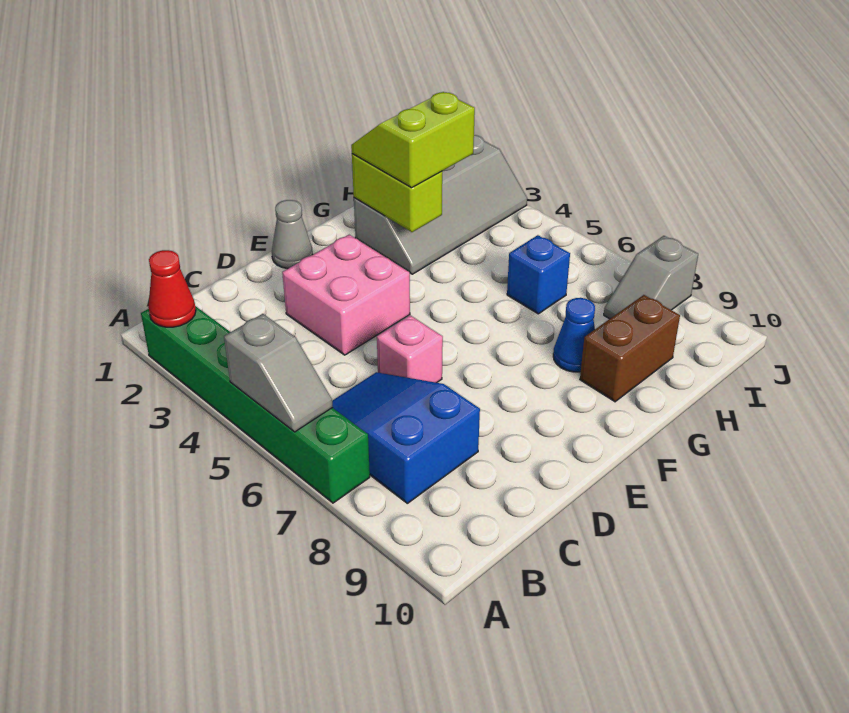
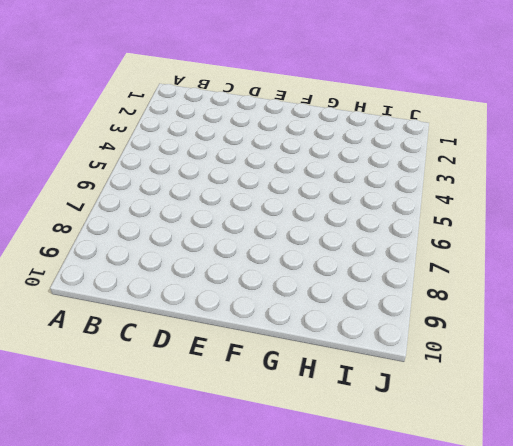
none -> green 1x6 brick [141,306,370,503]
none -> blue 2x3 slope [332,372,480,503]
none -> pink 2x2 brick [282,235,410,355]

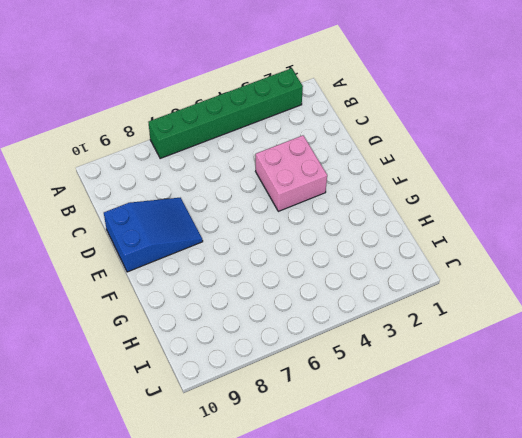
blue 2x3 slope [104,198,203,272] -> blue 2x3 slope moved to [332,372,480,503]
none -> pink 1x1 brick [377,315,443,383]
none -> grey 1x1 cone [272,200,313,269]
none -> grey 2x4 slope [354,135,527,274]

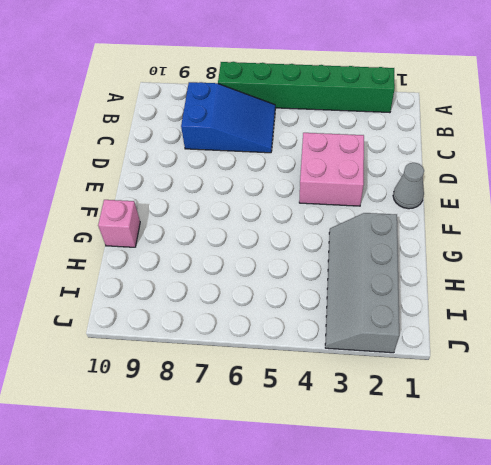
pink 1x1 brick [98,200,140,247] -> pink 1x1 brick moved to [377,315,443,383]
none -> blue 1x1 cone [553,298,595,372]
none -> brown 1x2 brick [580,295,680,402]
none -> blue 1x1 brick [507,235,570,314]

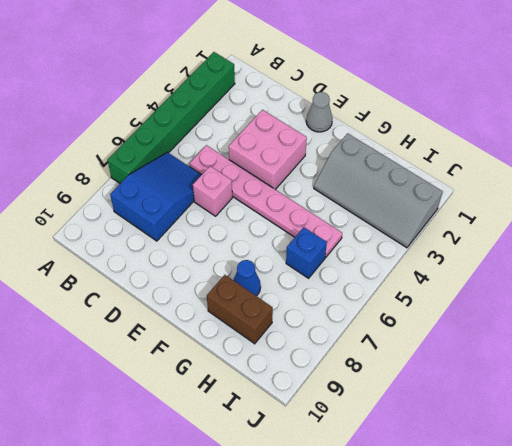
pink 1x6 plate [190,145,342,257] -> none
none -> grey 1x2 slope [604,236,698,319]
none -> red 1x1 cone [148,250,196,327]
none -> grey 1x2 slope [224,314,333,432]

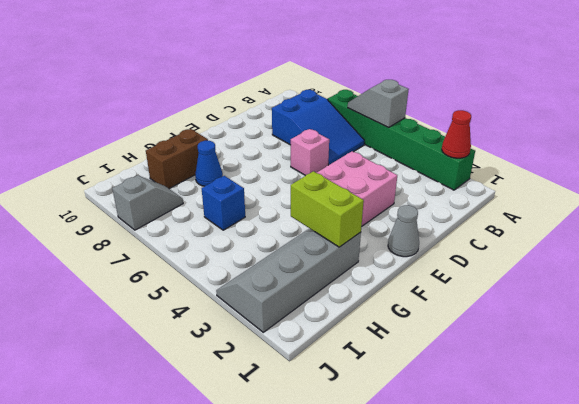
none -> lime 2x2 slope [351,92,475,188]

